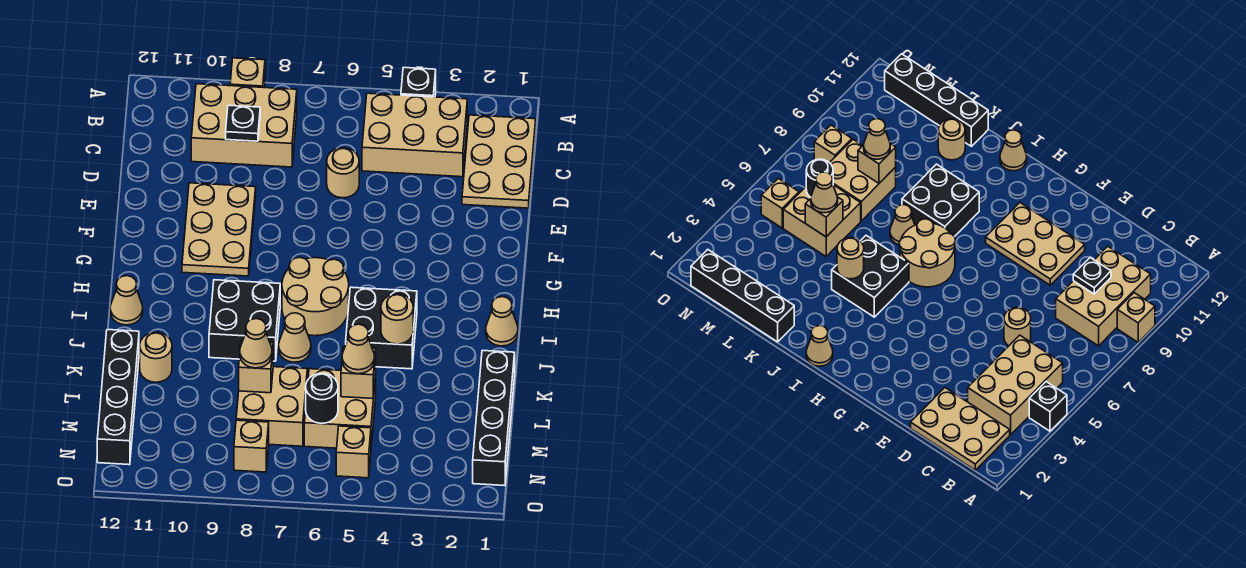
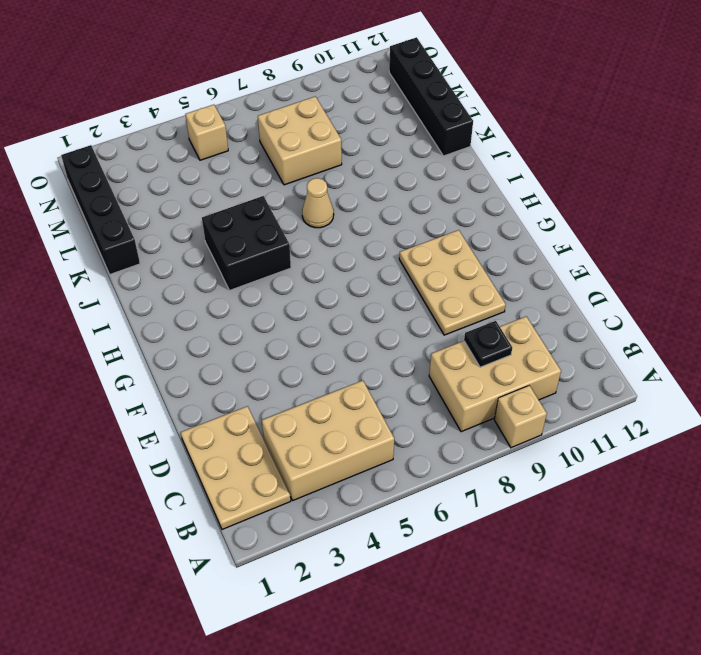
none -> black 1x1 brick [401,67,436,97]
none -> tan 1x1 round brick [327,148,359,198]
none -> tan 2x2 round brick [282,257,349,336]

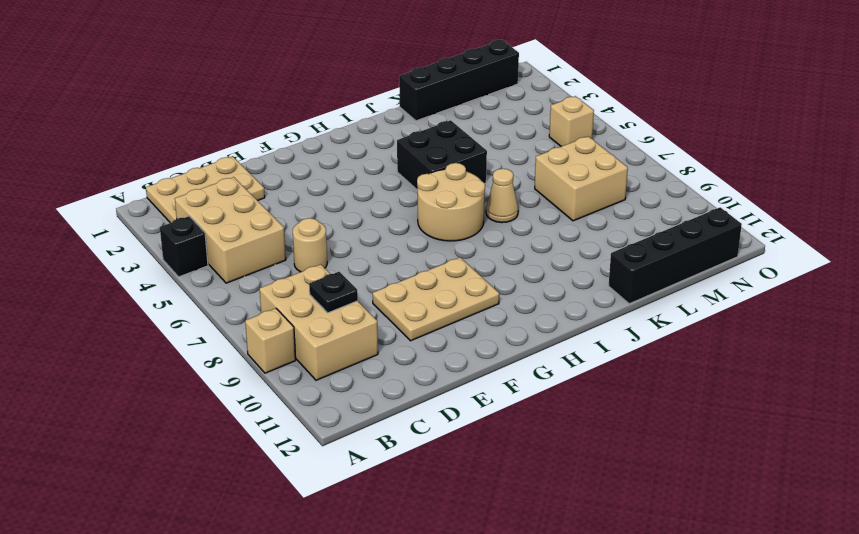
none -> tan 1x1 cone [486,297,518,346]
none -> black 2x2 brick [209,280,280,361]
none -> tan 1x1 cone [110,276,143,325]

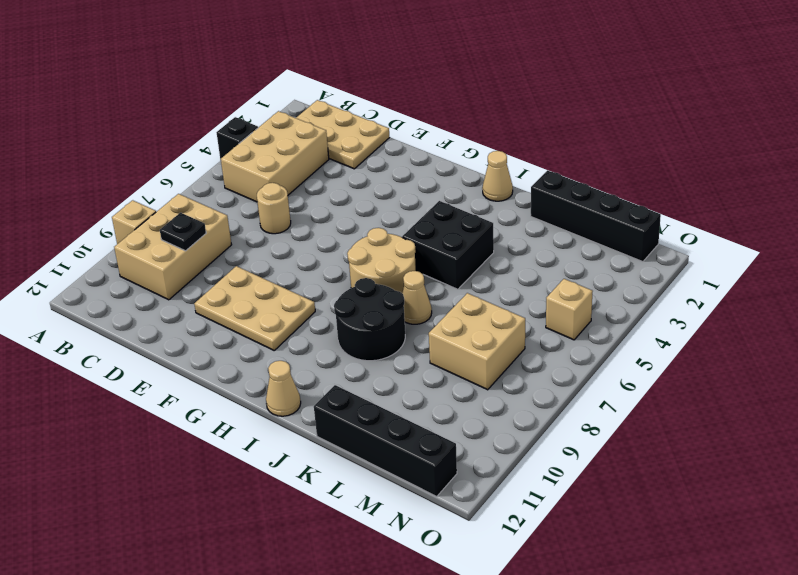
black 2x2 round brick [334,278,405,361] -> black 2x2 brick [209,280,280,361]
none -> tan 1x1 round brick [140,332,172,382]
none -> tan 2x2 brick [304,369,376,448]
none -> tan 1x1 brick [234,420,269,472]

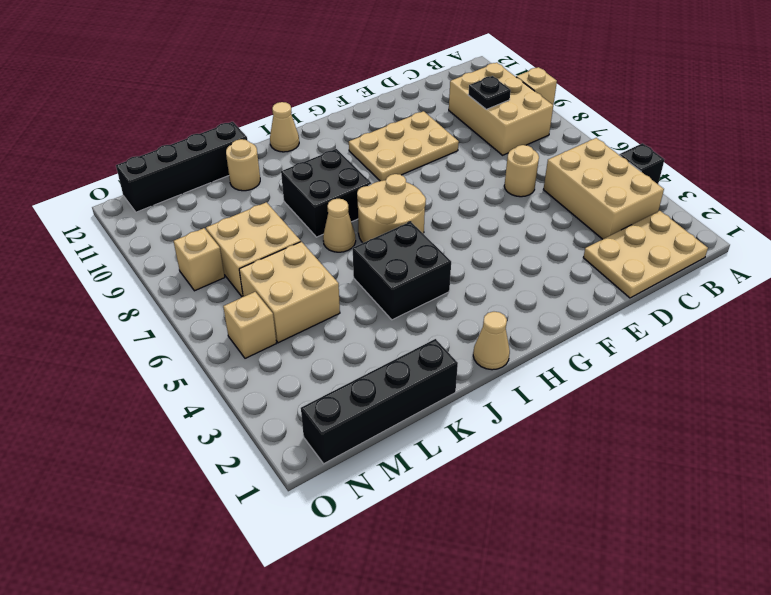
none -> tan 1x1 round brick [381,294,413,344]
none -> tan 1x1 brick [341,347,376,398]
none -> tan 1x1 brick [239,341,273,393]

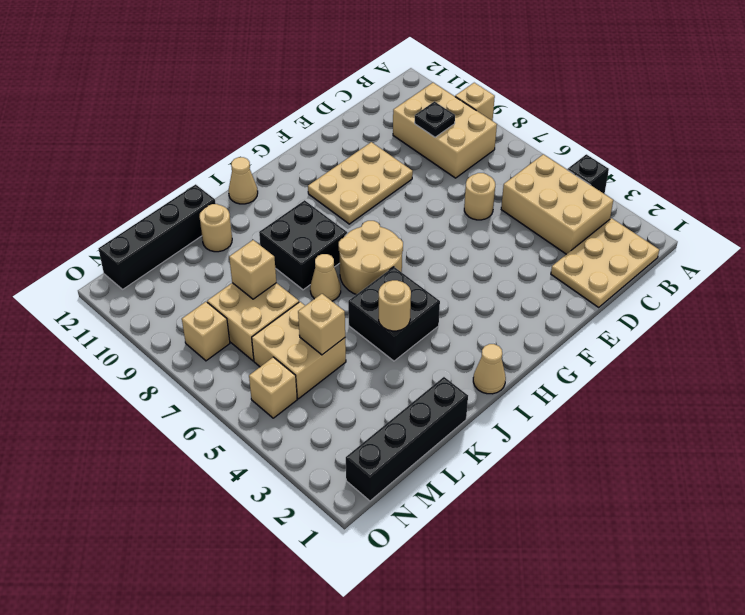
none -> black 1x1 round brick [306,373,338,423]
none -> tan 1x1 cone [342,324,375,374]
none -> tan 1x1 cone [240,319,272,368]

